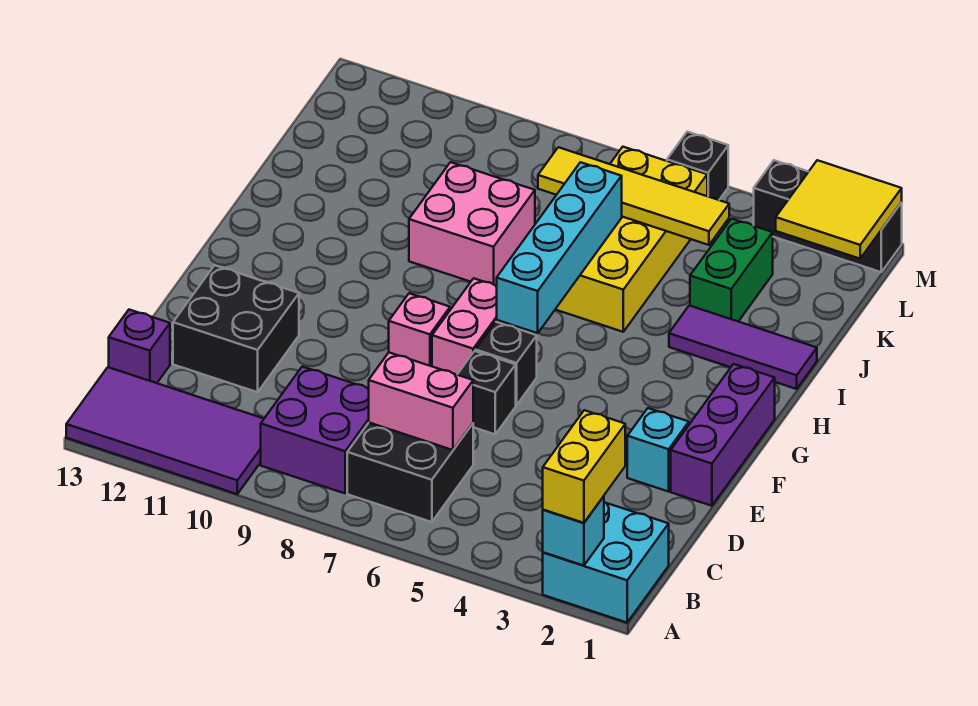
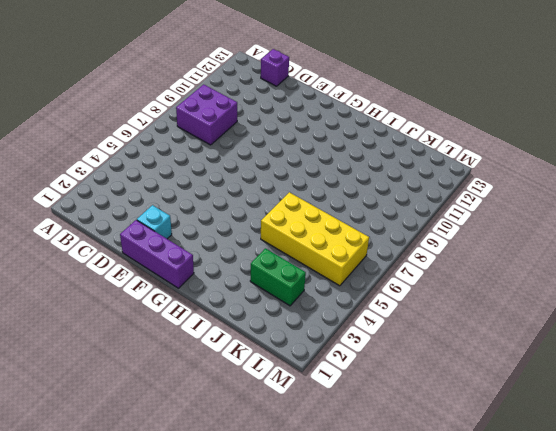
none -> cyan 2x2 brick [543,502,669,623]
none -> purple 2x4 tile [66,367,264,494]
none -> black 2x2 brick [347,423,473,522]

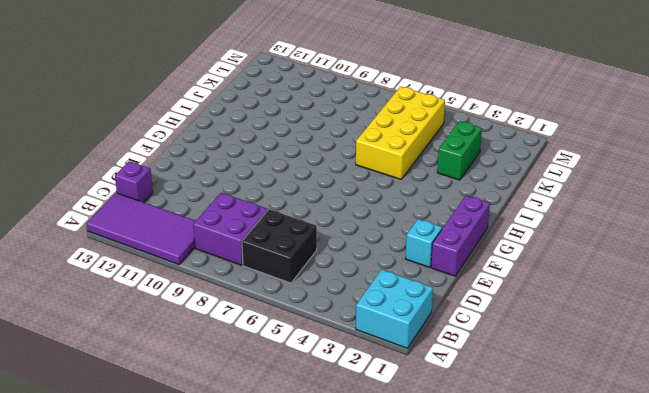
none -> black 2x2 brick [173,265,299,392]
none -> black 1x1 brick [457,351,516,434]
none -> black 1x1 brick [475,322,537,405]

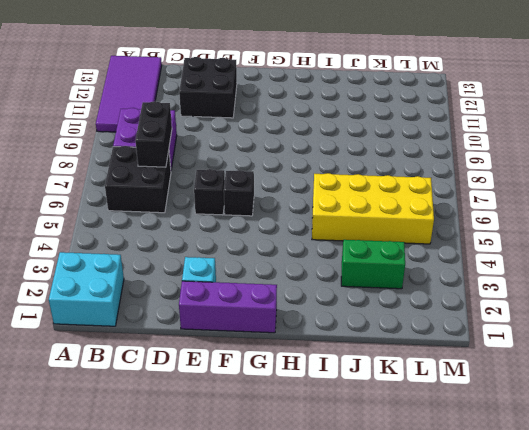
black 1x2 brick [135,101,172,167] -> pink 1x2 brick [369,353,473,450]
none -> purple 1x1 brick [109,310,170,383]
none -> pink 1x2 brick [432,278,515,375]
none -> pink 1x1 brick [389,293,450,366]

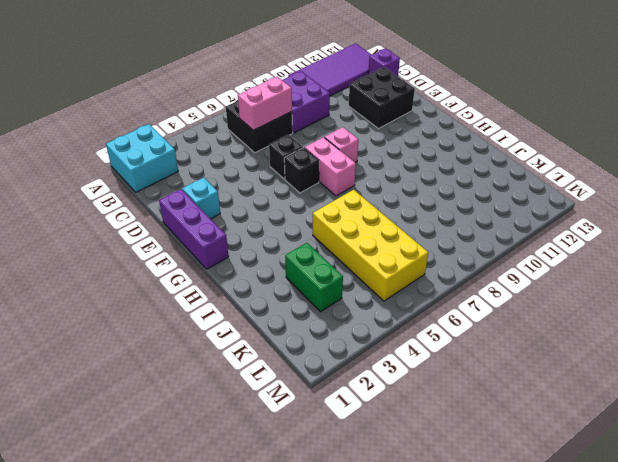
none -> purple 1x3 tile [669,306,817,389]
none -> pink 2x2 brick [409,162,535,286]
none -> black 1x3 brick [754,160,902,272]

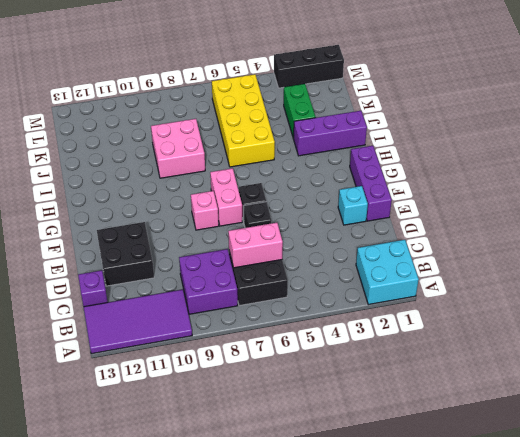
purple 1x3 brick [294,111,367,156] -> purple 1x3 tile [669,306,817,389]
none -> black 1x1 brick [667,132,728,200]
none -> cyan 1x1 brick [543,496,604,566]
none -> cyan 1x4 brick [496,162,622,333]

